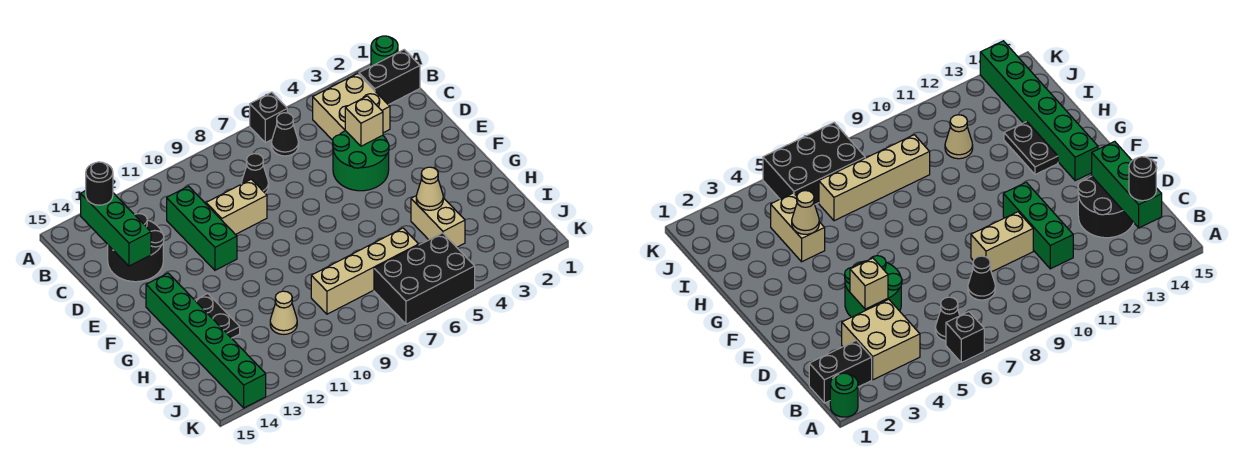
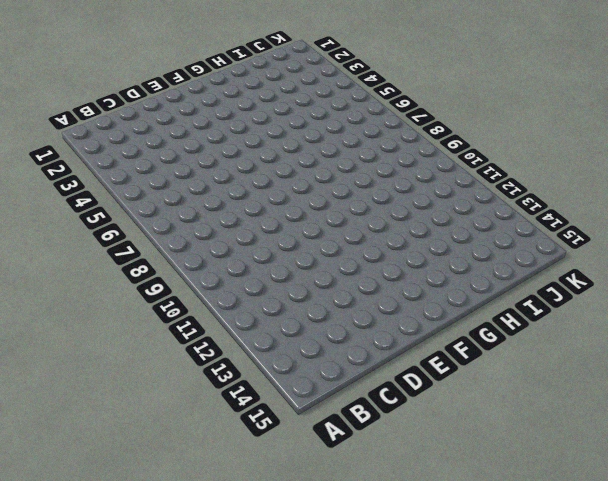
none -> green 1x1 round brick [371,36,398,66]
none -> black 1x1 brick [250,92,287,143]
none -> black 1x2 brick [359,50,420,105]

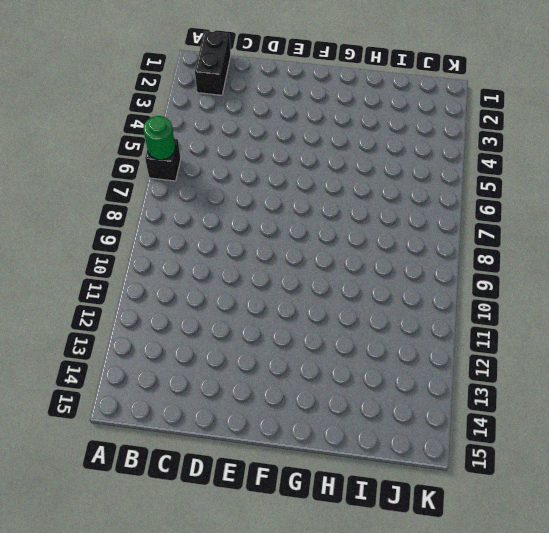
green 1x1 round brick [143,116,175,160] -> green 1x1 round brick moved to [371,36,398,66]
none -> tan 2x2 brick [313,73,390,140]
none -> black 1x1 cone [271,113,299,156]
none -> black 1x1 cone [241,154,269,193]

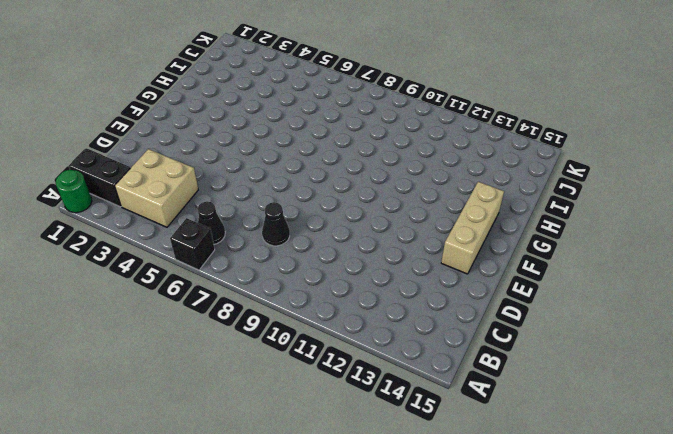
tan 1x3 brick [441,182,504,274] -> green 1x6 brick [146,273,266,408]
none -> green 1x3 brick [167,186,237,270]
none -> black 2x2 round brick [108,214,164,282]
none -> green 2x2 round brick [333,131,389,191]

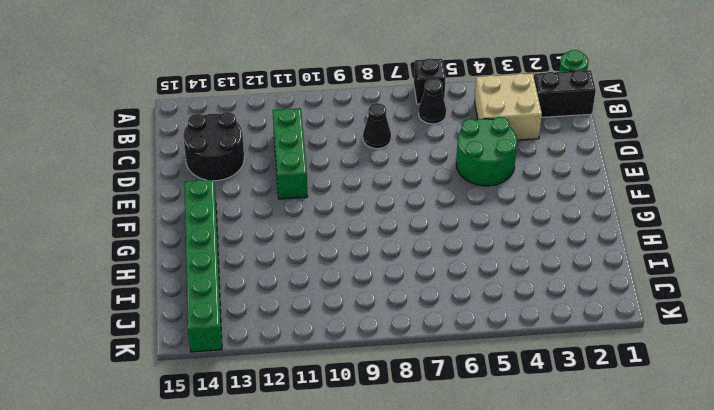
none -> tan 1x2 brick [206,179,267,235]
none -> black 1x2 plate [195,294,240,338]
none -> tan 1x2 brick [411,196,465,247]

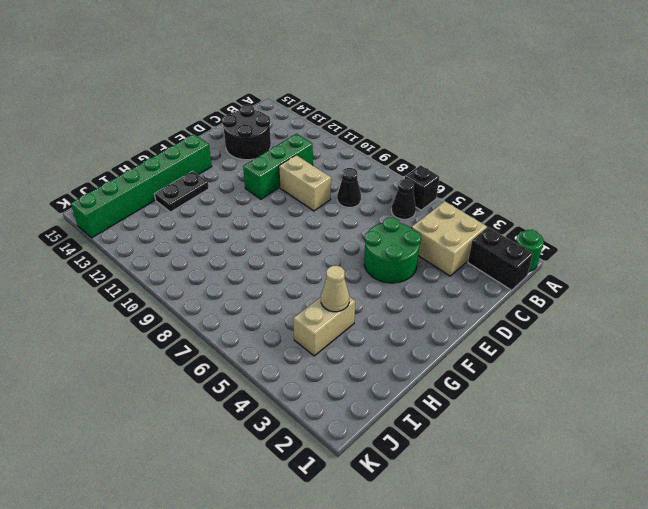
none -> tan 1x4 brick [311,228,419,314]
none -> tan 1x1 cone [270,291,297,334]
none -> black 2x3 brick [374,233,475,324]

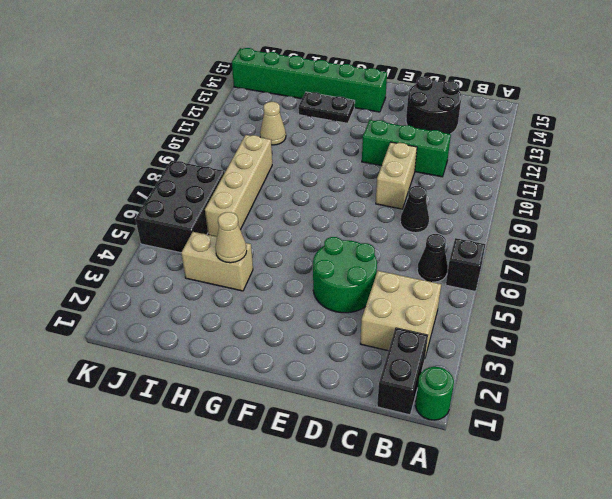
none -> green 1x3 brick [81,191,151,266]
none -> tan 1x1 brick [345,96,383,146]
none -> black 1x1 round brick [86,162,113,205]

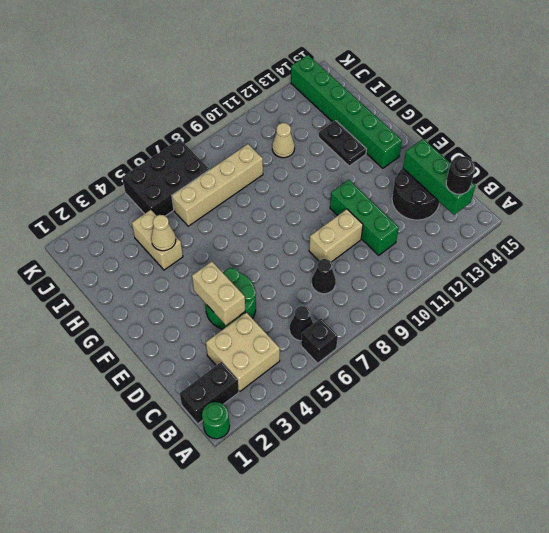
tan 1x2 brick [192,261,245,325] -> tan 1x1 brick [345,96,383,146]

